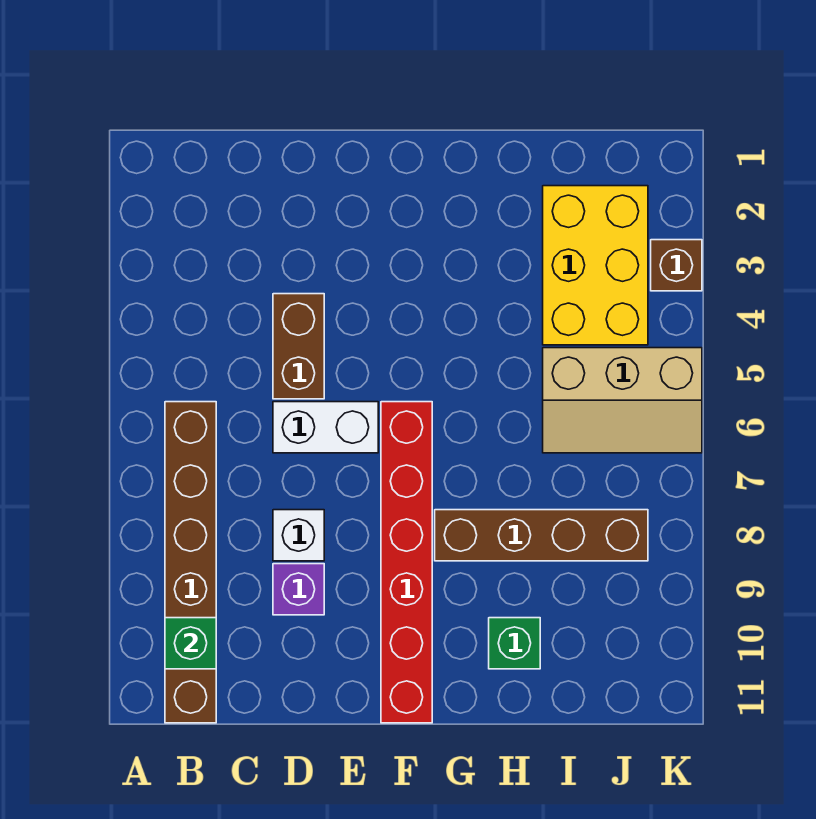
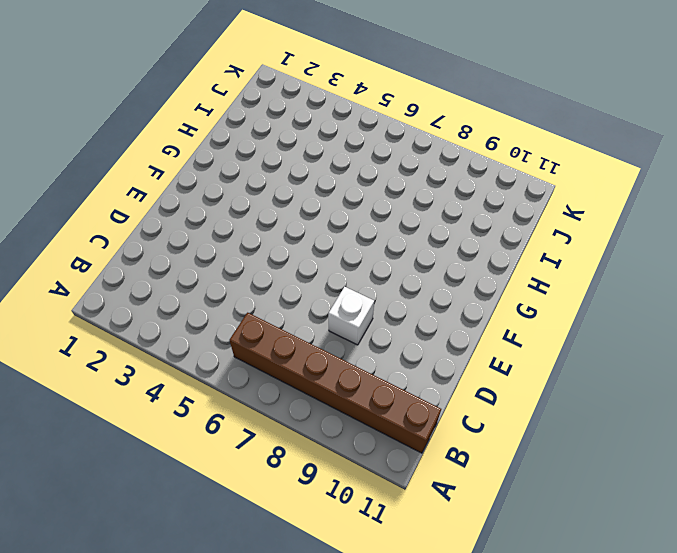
none -> brown 1x2 brick [273,294,324,399]
none -> white 1x2 brick [273,402,378,453]
none -> purple 1x1 brick [273,564,324,615]

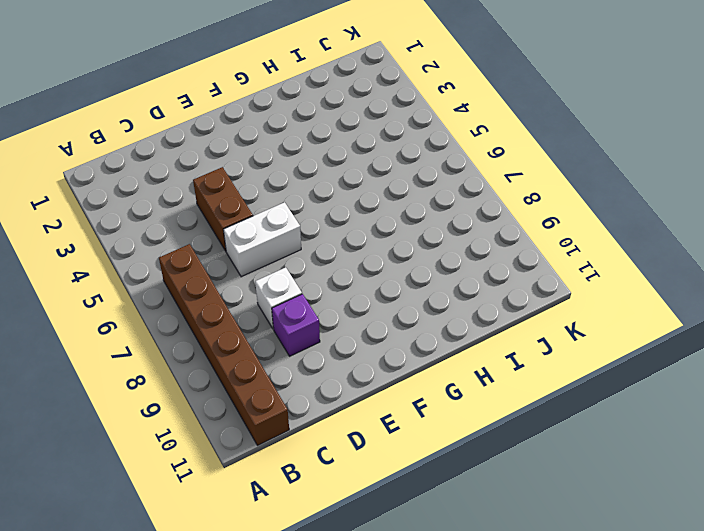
none -> red 1x6 brick [381,402,432,723]
none -> brown 1x4 brick [435,510,648,561]
none -> green 1x1 brick [489,618,540,669]

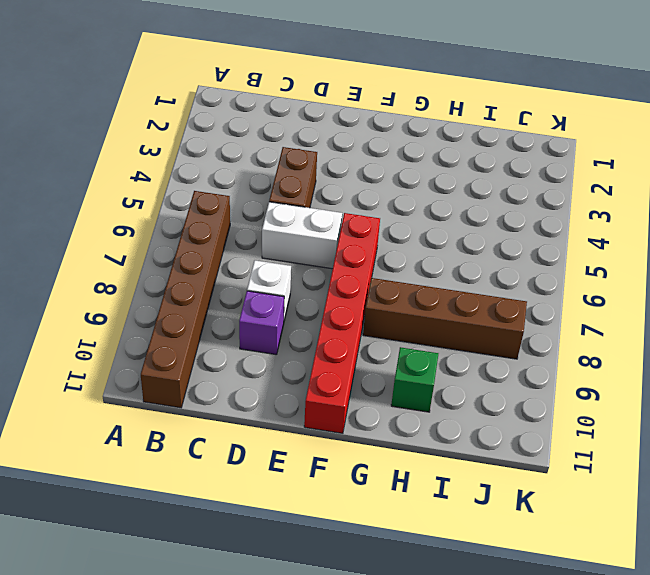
none -> yellow 2x3 brick [543,186,648,345]
none -> tan 2x3 slope [543,348,702,453]
none -> brown 1x1 brick [651,240,702,291]

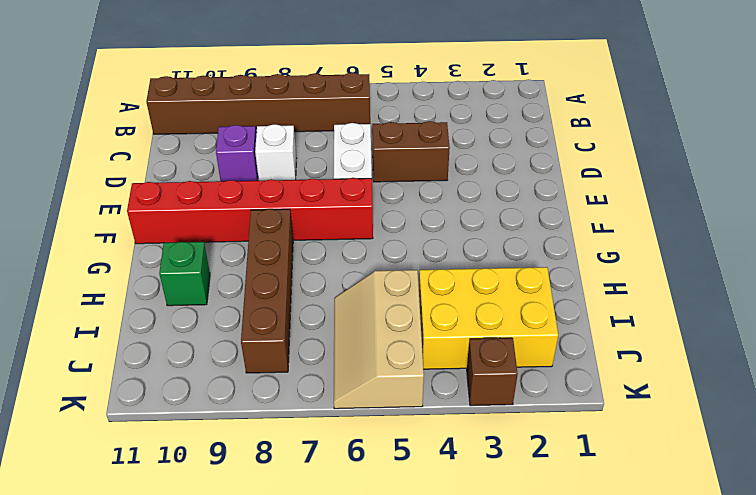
none -> green 1x1 brick [165,618,216,669]

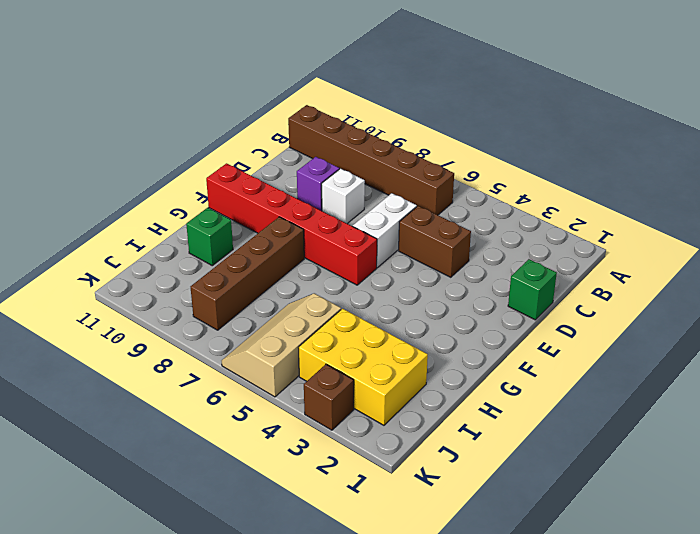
green 1x1 brick [508,259,557,320] -> green 1x1 brick moved to [165,618,216,669]

